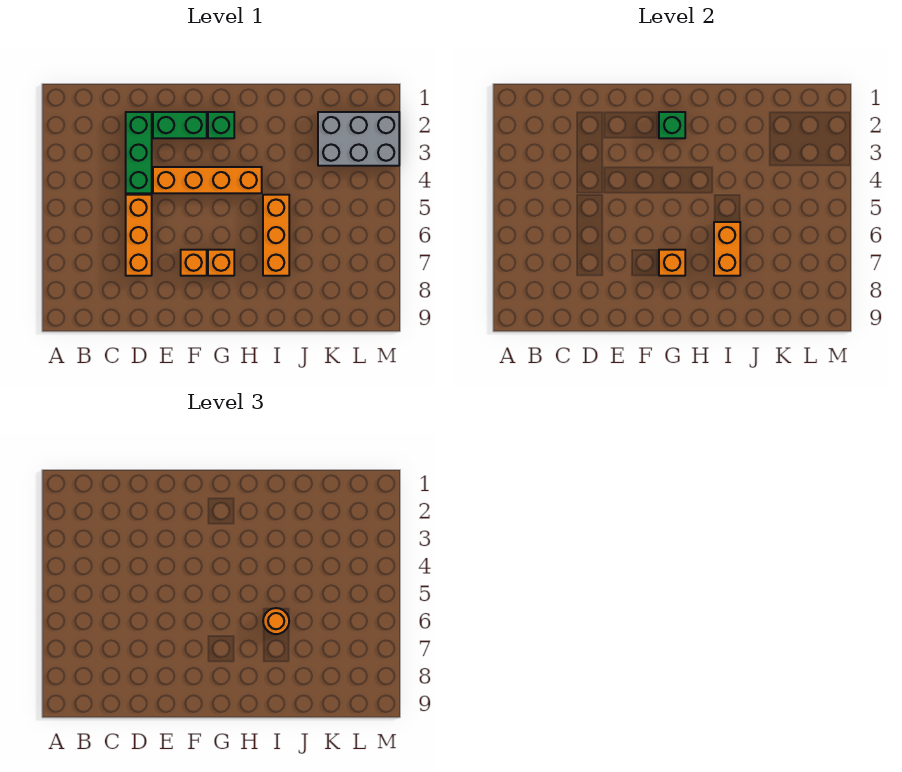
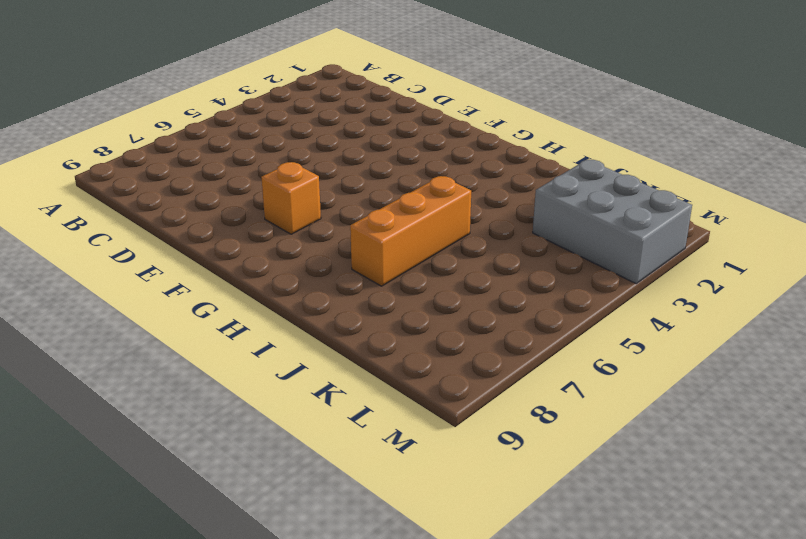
none -> green 1x3 brick [126,112,152,193]
none -> orange 1x3 brick [126,195,152,276]
none -> green 1x2 brick [153,112,207,138]

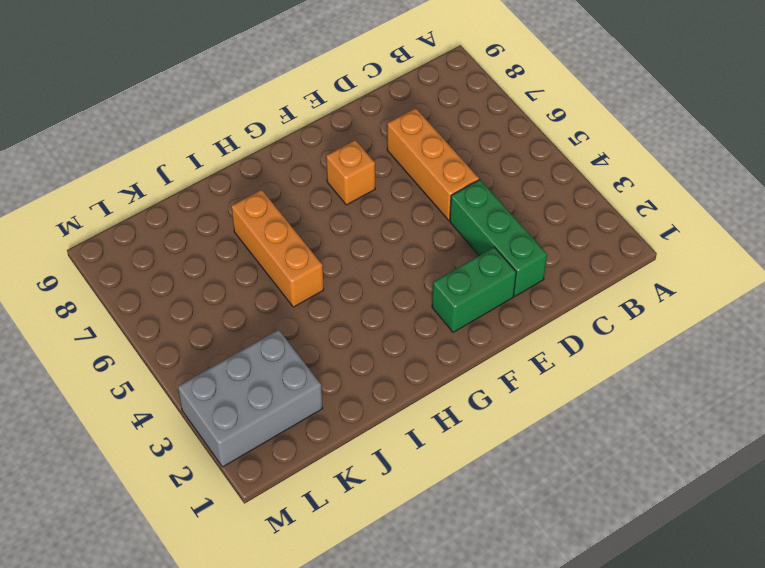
none -> orange 1x4 brick [153,167,262,193]
none -> green 1x1 brick [208,112,234,138]
none -> orange 1x1 brick [208,250,234,276]

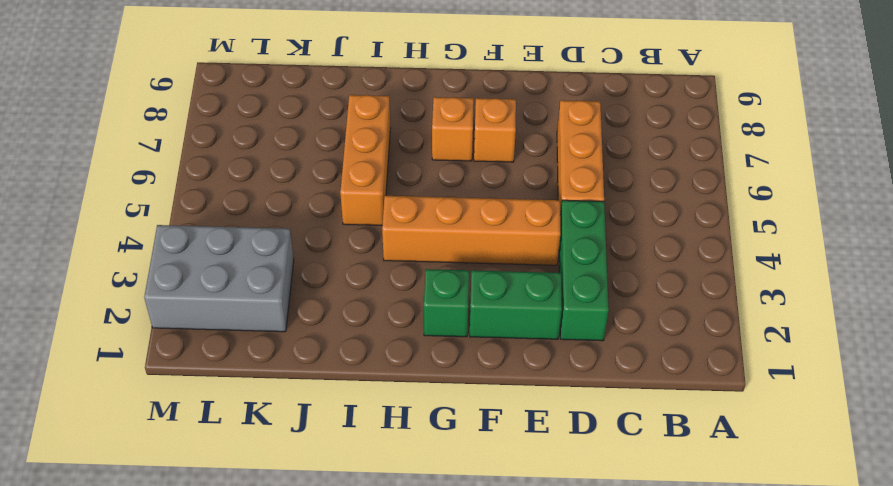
none -> green 1x1 brick [659,112,685,138]
none -> orange 1x1 brick [659,250,685,276]
none -> orange 1x2 brick [714,222,740,276]

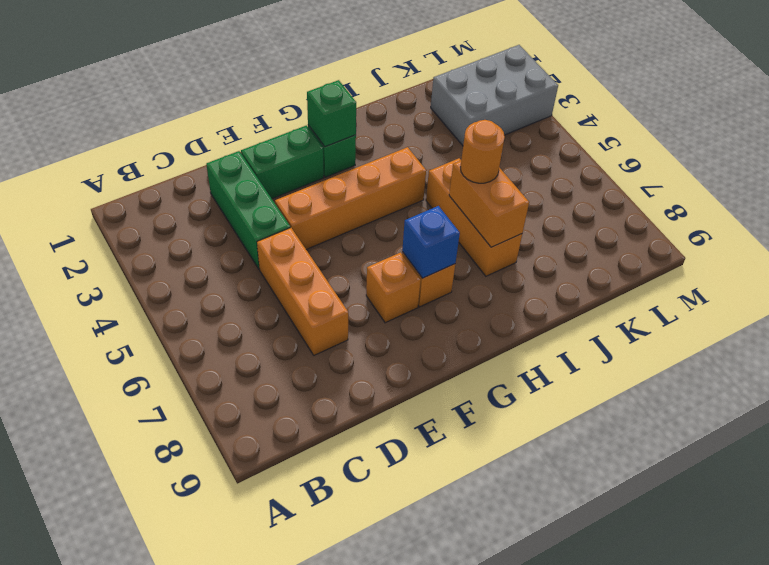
blue 1x1 brick [402,206,460,278] -> orange 1x1 brick [659,250,685,276]

